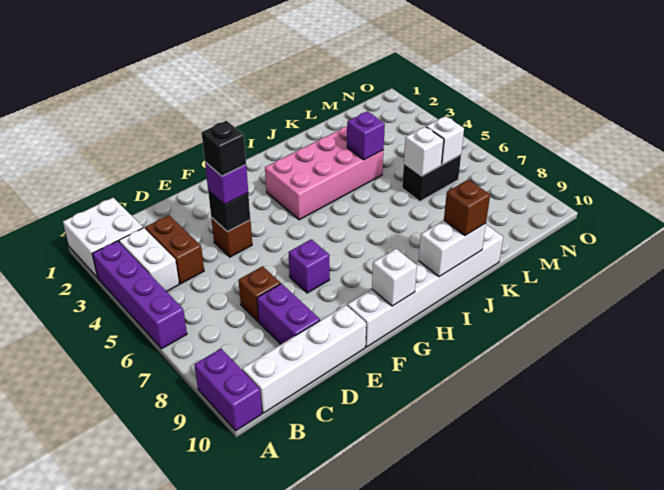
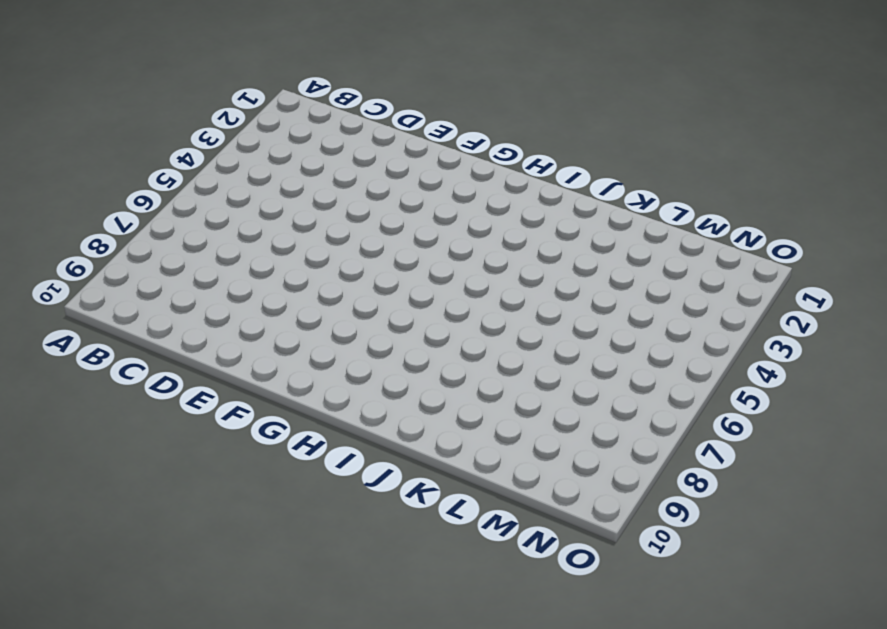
none -> white 2x2 brick [63,198,143,278]
none -> purple 1x4 brick [92,241,187,349]
none -> purple 1x2 brick [194,349,262,431]

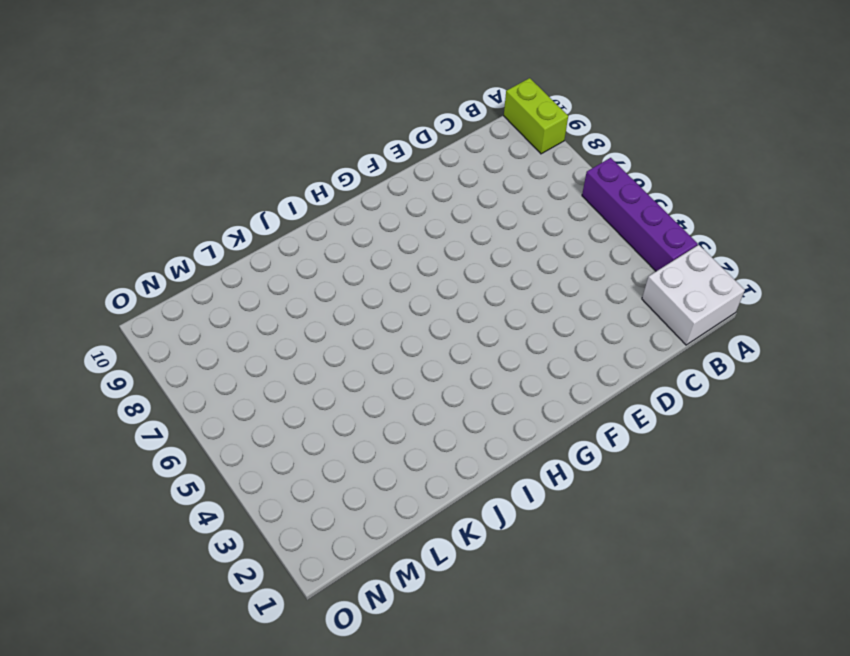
lime 1x2 brick [504,78,568,154] -> purple 1x2 brick [194,349,262,431]
none -> white 1x2 brick [119,228,179,292]
none -> white 1x4 brick [242,305,366,413]
none -> brown 1x2 brick [145,215,204,284]

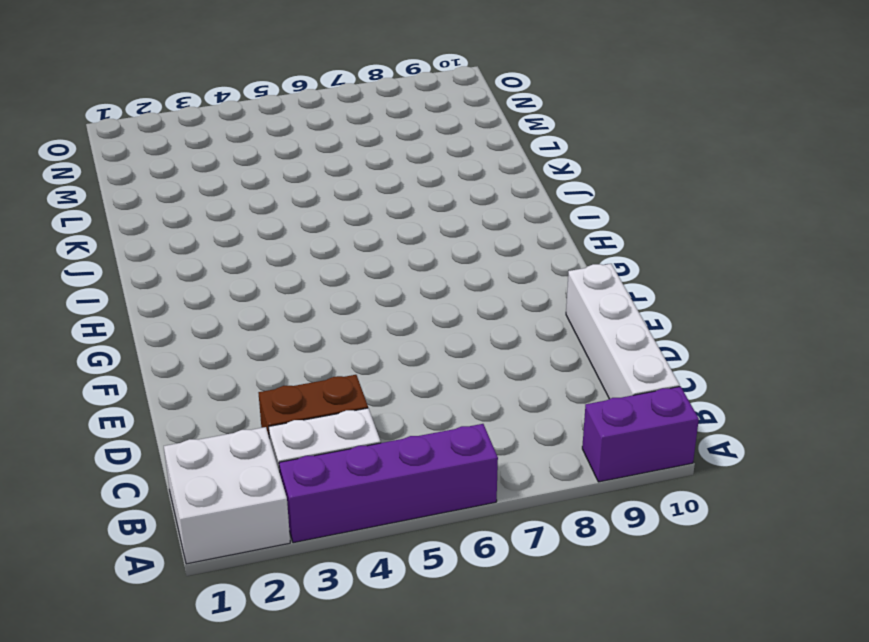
none -> brown 1x1 brick [239,266,281,322]
none -> purple 1x2 brick [257,284,320,344]
none -> brown 1x1 brick [211,217,252,257]

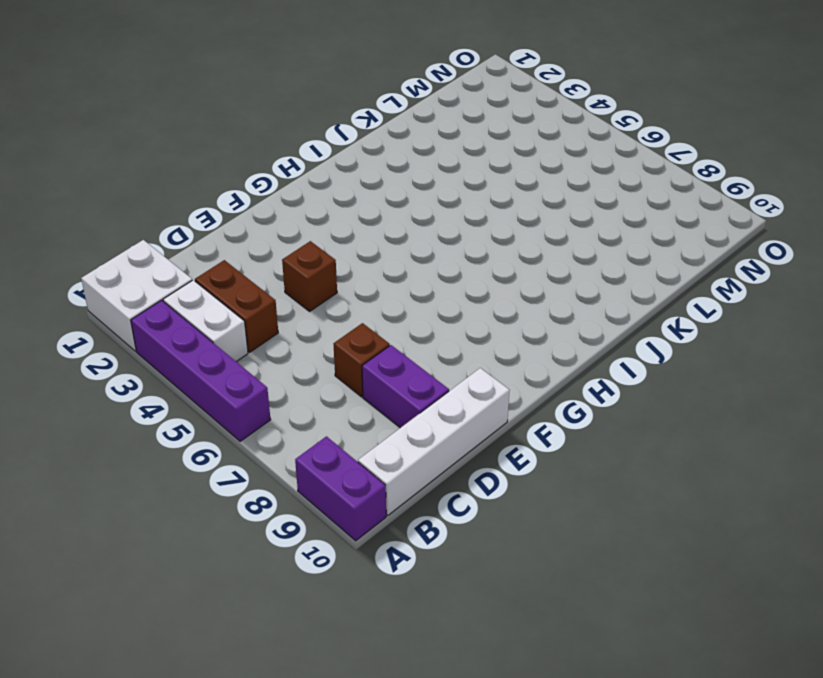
none -> purple 1x1 brick [288,239,330,293]
none -> white 1x6 brick [347,225,503,347]
none -> pink 2x4 brick [265,126,384,220]

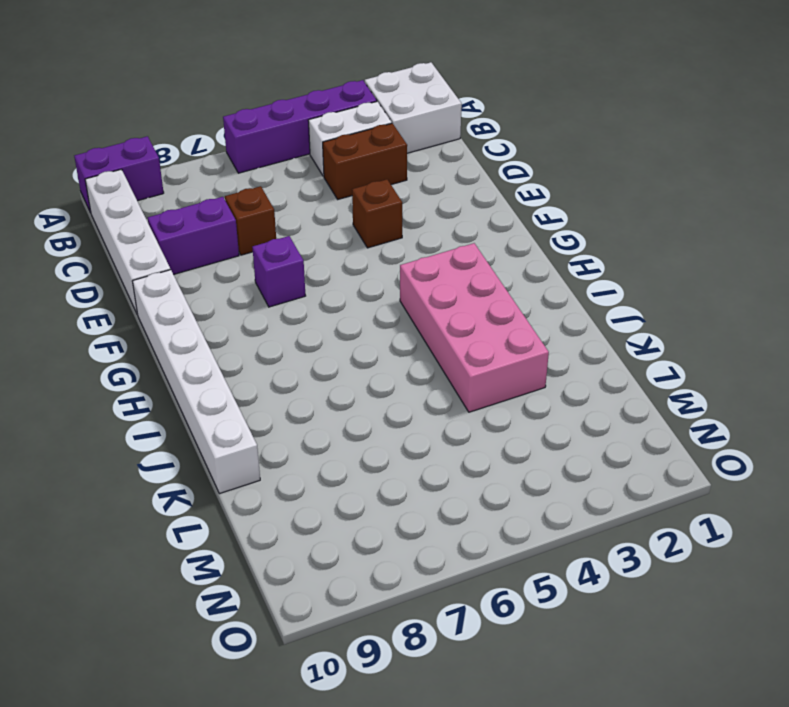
none -> black 1x2 brick [402,155,461,201]
none -> black 1x1 brick [208,191,250,232]
none -> white 1x1 brick [372,249,417,306]

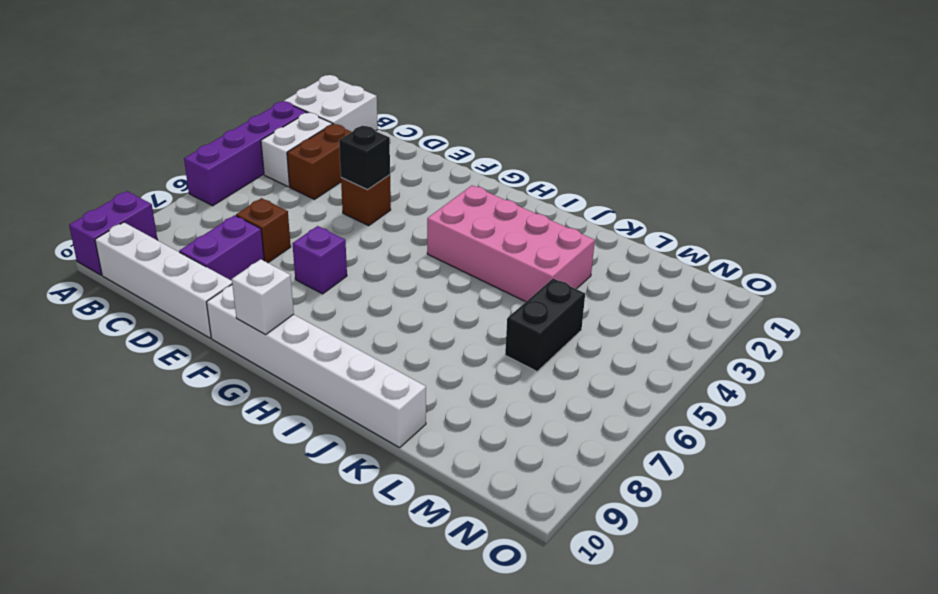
black 1x2 brick [505,278,585,371] -> black 1x2 brick turned to [402,155,461,201]
none -> white 1x2 brick [419,220,486,277]
none -> purple 1x1 brick [347,111,385,160]
none -> white 1x1 brick [404,127,444,176]

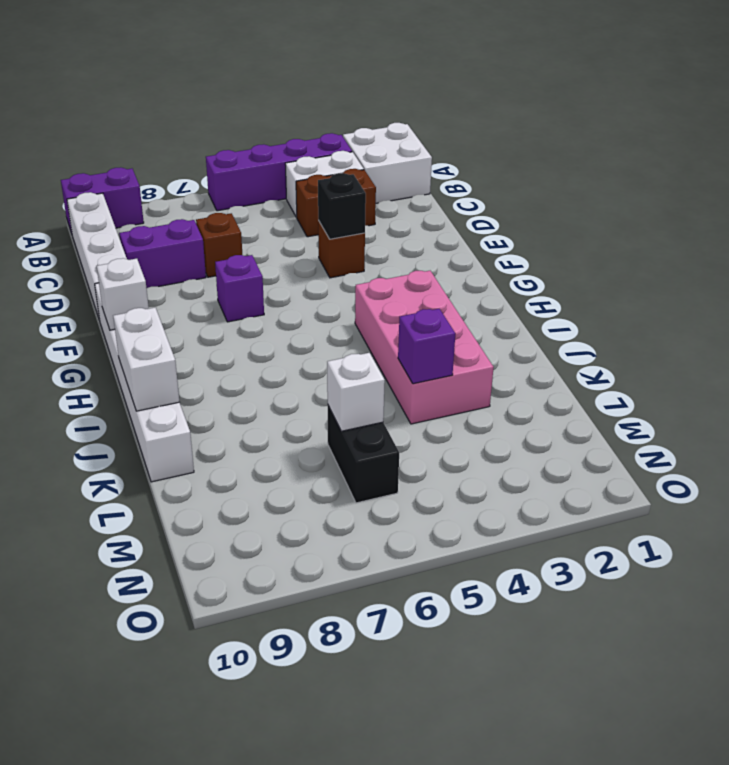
none -> white 1x1 brick [426,116,464,165]
none -> purple 1x1 brick [205,162,248,205]
none -> brown 1x1 brick [444,179,490,236]

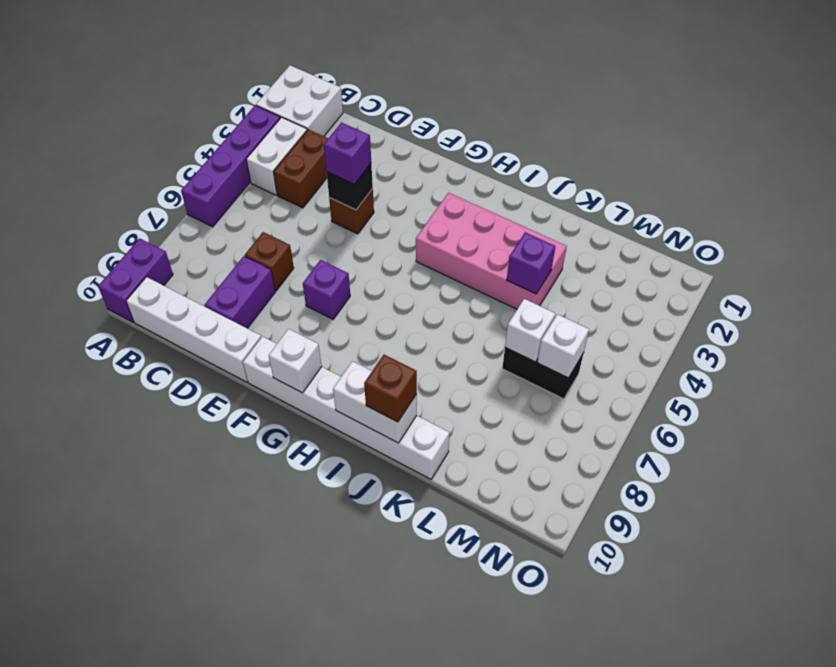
none -> black 1x1 brick [202,121,246,176]

